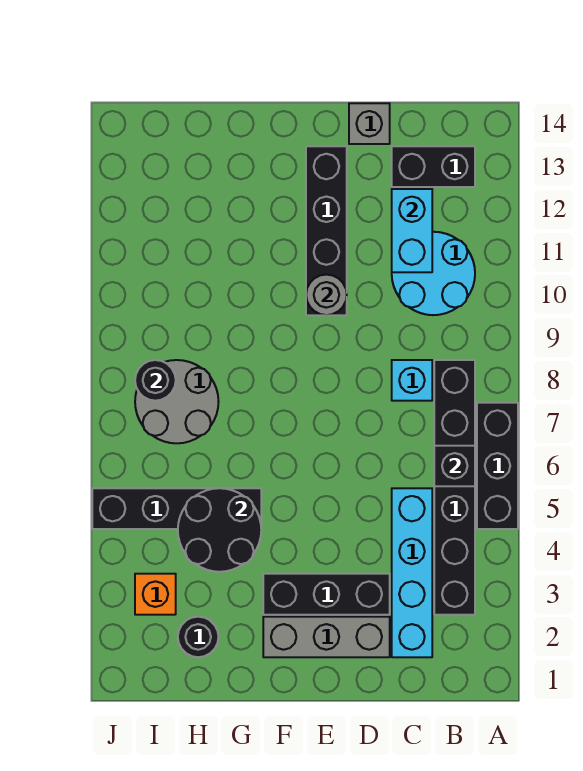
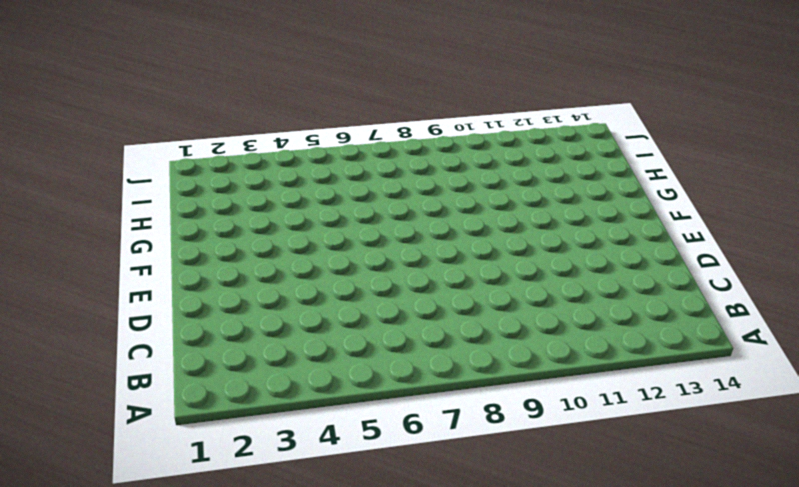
none -> black 1x3 brick [477,403,518,529]
none -> black 1x6 brick [434,360,475,615]
none -> cyan 2x2 round brick [392,232,475,315]

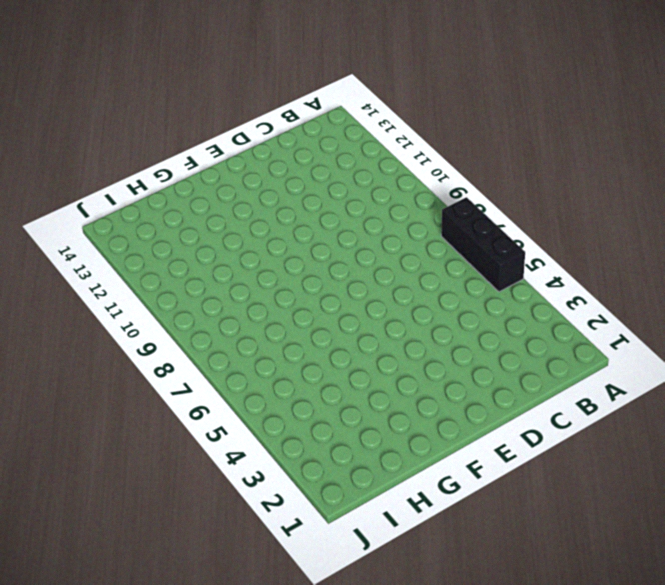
none -> black 1x6 brick [434,360,475,615]
none -> cyan 2x2 round brick [392,232,475,315]
none -> black 1x2 brick [392,146,475,187]

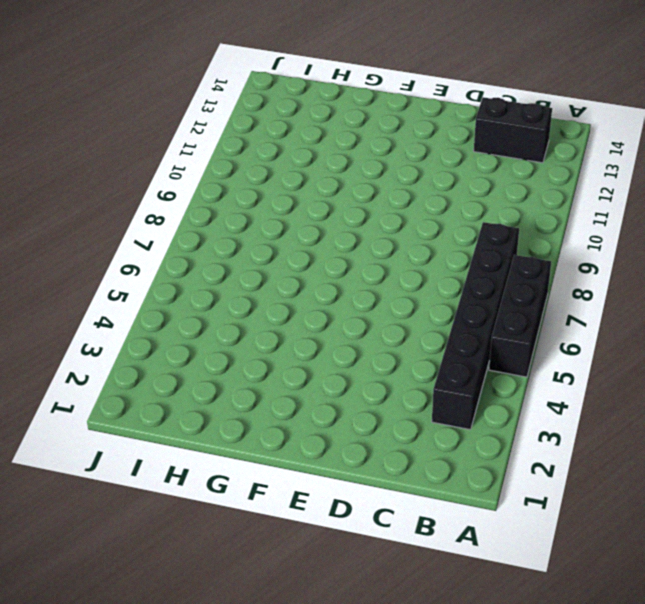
none -> cyan 2x2 round brick [392,232,475,315]
none -> cyan 1x4 brick [392,488,432,657]
none -> cyan 1x1 brick [392,360,432,401]

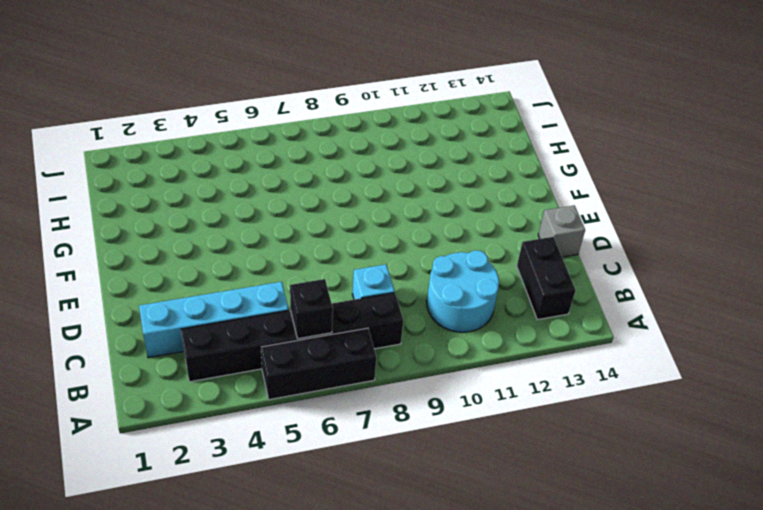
none -> grey 1x3 brick [263,617,390,657]
none -> black 1x3 brick [263,574,390,615]
none -> black 1x4 brick [306,146,347,315]

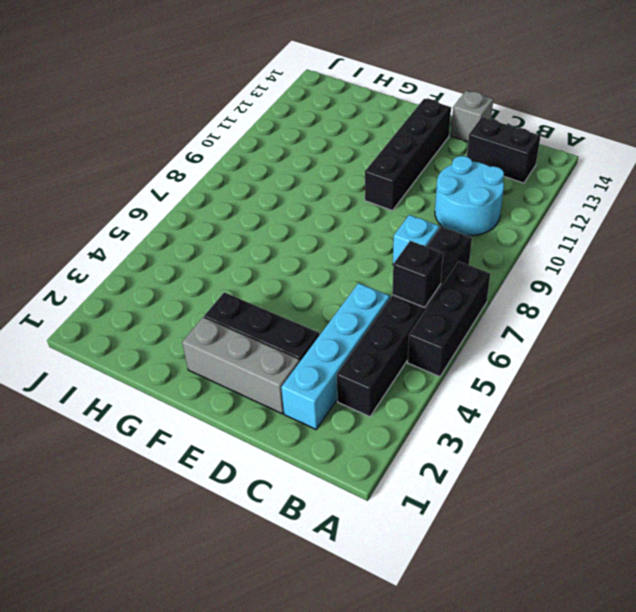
none -> black 1x4 brick [92,488,261,529]
none -> black 1x1 round brick [178,617,218,657]
none -> grey 2x2 round brick [135,360,219,443]

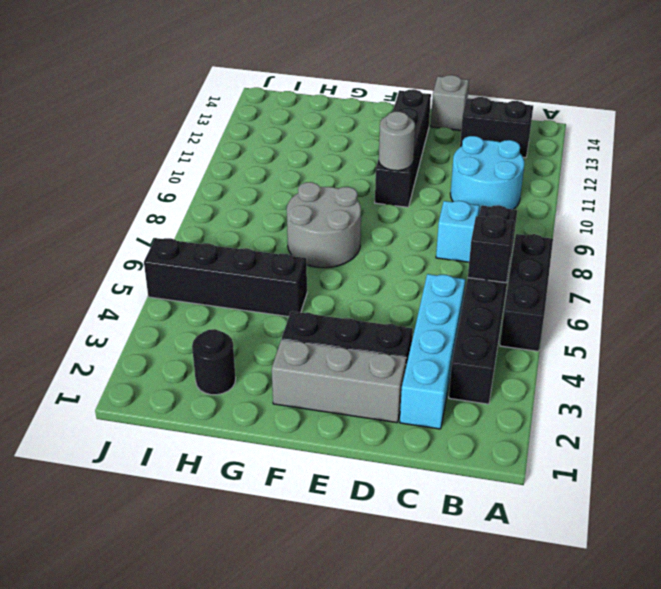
grey 2x2 round brick [287,182,361,268] -> grey 2x2 round brick moved to [135,360,219,443]
none -> orange 1x1 brick [135,574,176,615]
none -> cyan 1x2 brick [392,189,432,272]
none -> black 2x2 round brick [178,488,261,572]

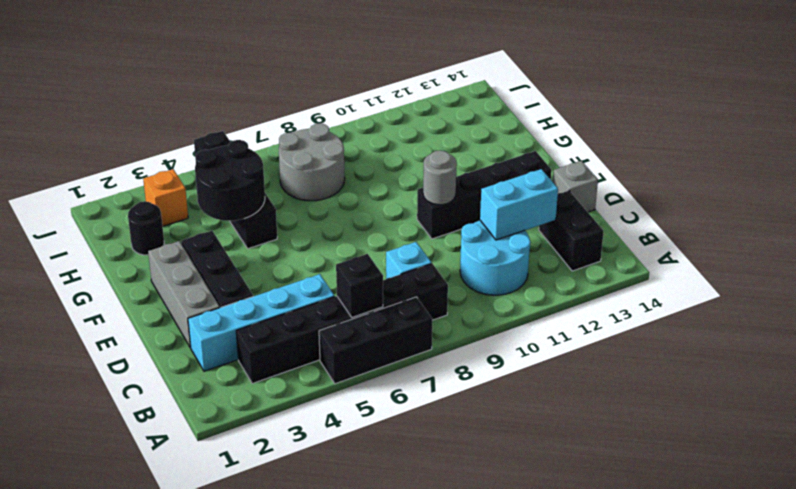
none -> black 1x1 round brick [135,360,176,401]

